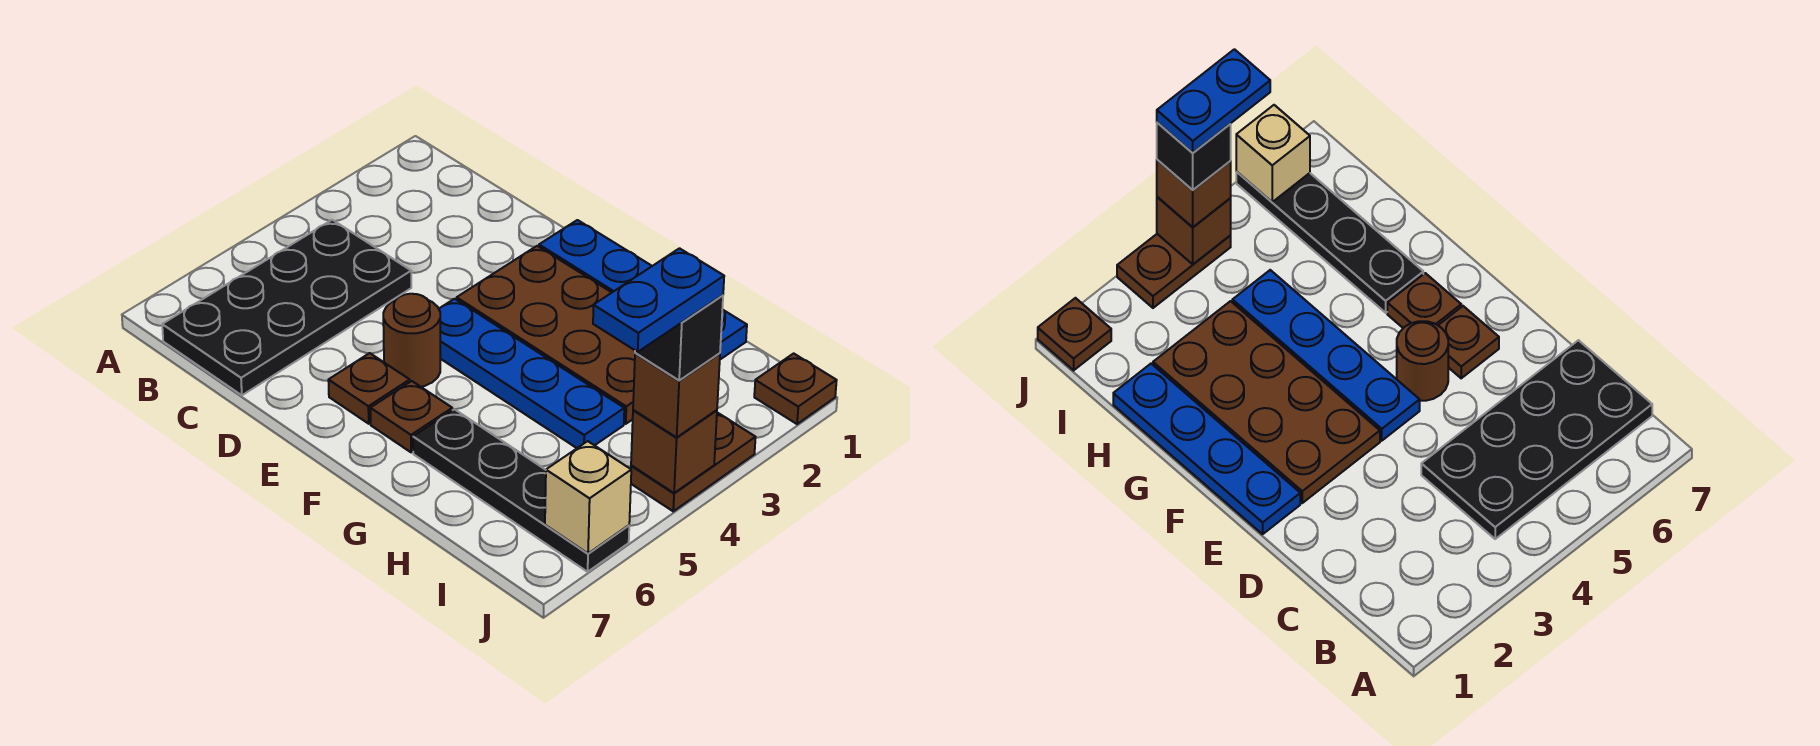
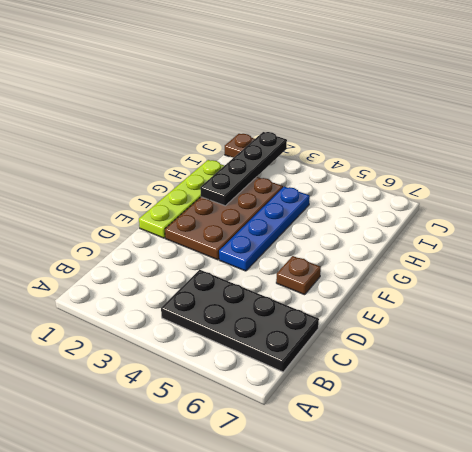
lime 1x4 plate [139,160,224,238] -> blue 1x4 plate [539,220,747,359]
black 1x4 plate [200,132,287,206] -> black 1x4 plate moved to [413,409,629,572]
none -> brown 1x1 round brick [383,294,440,387]
none -> brown 1x1 plate [370,381,452,452]
none -> brown 1x2 plate [631,413,756,511]

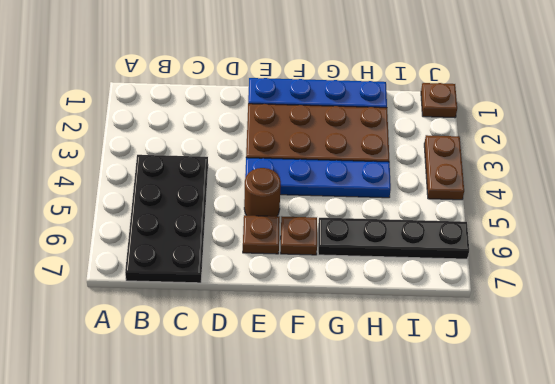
none -> brown 1x1 brick [631,410,717,493]
none -> tan 1x1 brick [545,441,631,553]
none -> brown 1x1 brick [633,353,720,437]

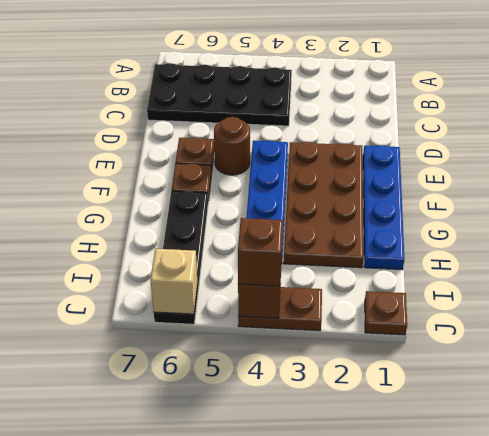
none -> black 1x1 brick [635,295,723,380]
none -> blue 1x2 plate [593,248,724,352]

